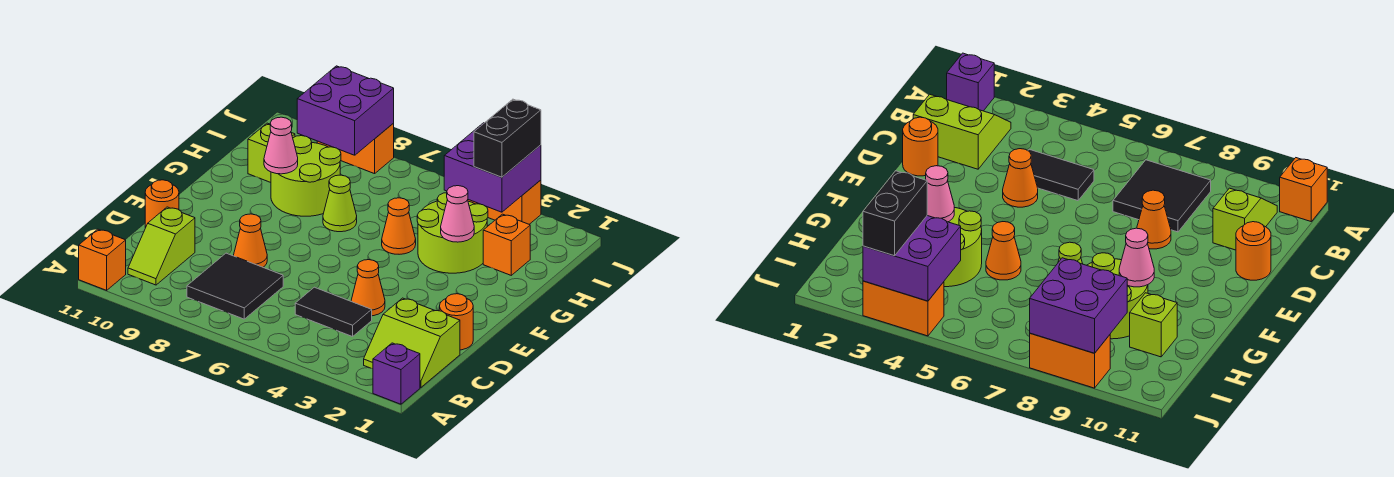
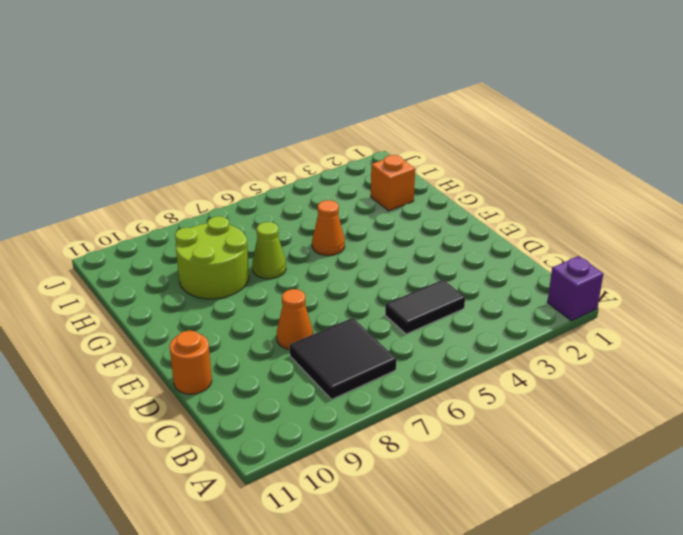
none -> orange 1x1 brick [79,229,126,290]
none -> lime 2x2 slope [364,298,460,387]
none -> lime 1x2 slope [128,207,195,285]

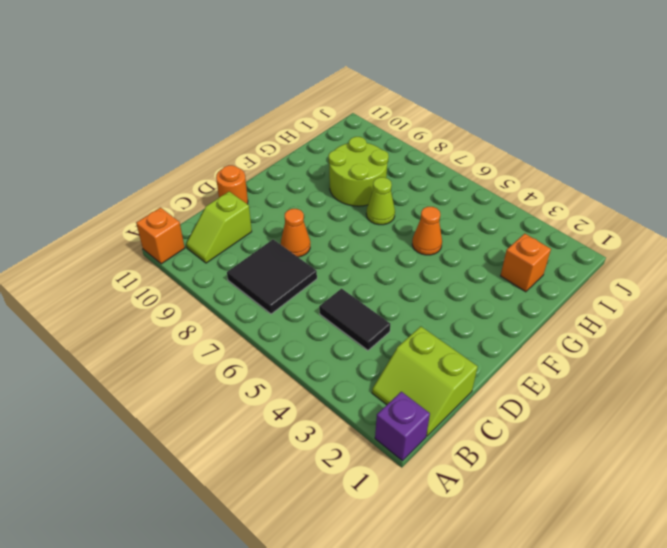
none -> orange 1x1 round brick [439,294,473,350]
none -> orange 1x1 cone [351,260,385,316]
none -> lime 2x2 round brick [417,193,488,273]

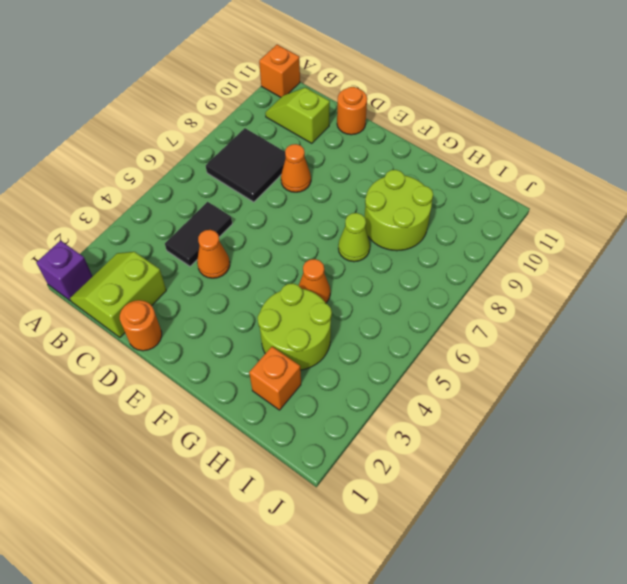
none -> lime 1x1 brick [248,123,295,182]
none -> orange 1x2 brick [468,180,541,224]
none -> orange 1x2 brick [317,123,394,174]

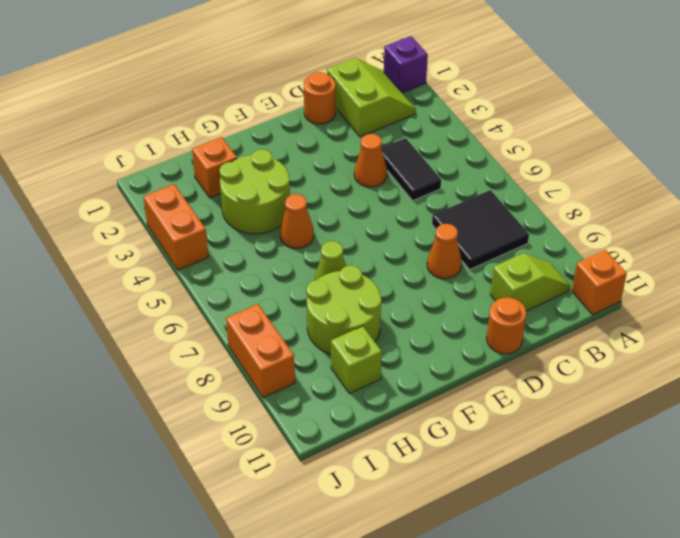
none -> pink 1x1 cone [441,186,474,242]
none -> pink 1x1 cone [264,117,298,174]
none -> purple 2x2 brick [444,123,541,212]

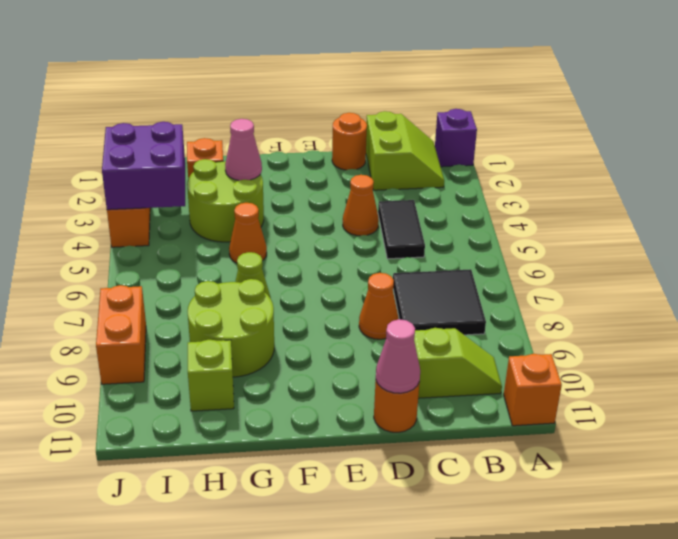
pink 1x1 cone [376,319,420,393] -> pink 1x1 cone moved to [264,117,298,174]
none -> purple 2x2 brick [297,66,394,155]
none -> black 1x2 brick [474,99,541,177]

